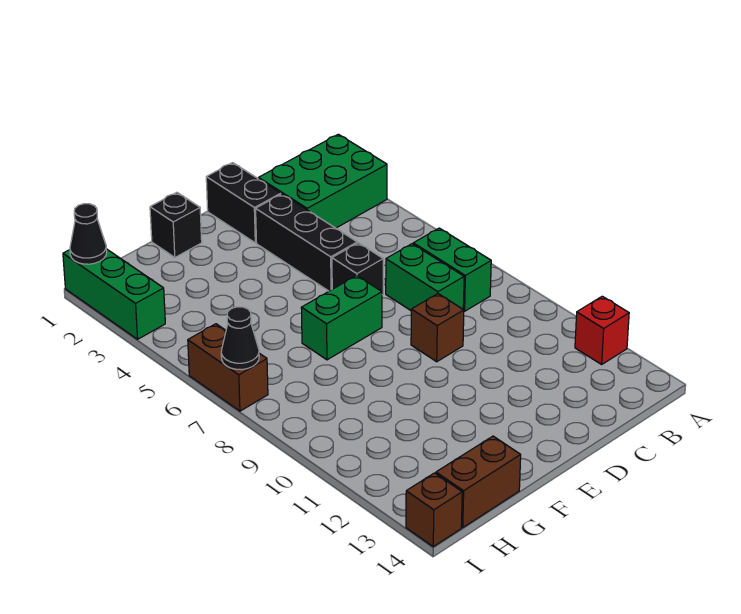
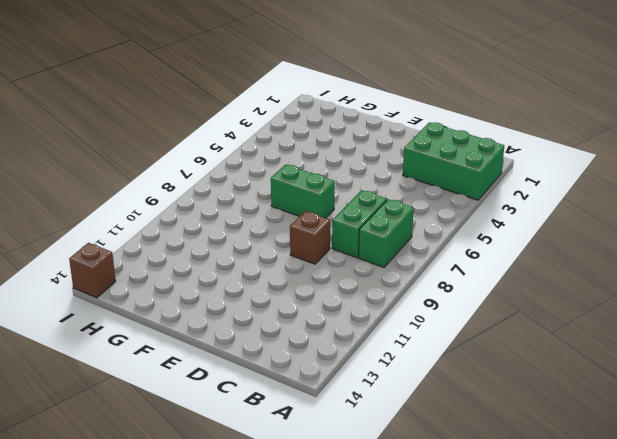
none -> red 1x1 brick [575,296,629,364]
none -> black 1x2 brick [206,163,281,243]
none -> black 1x3 brick [256,194,357,291]

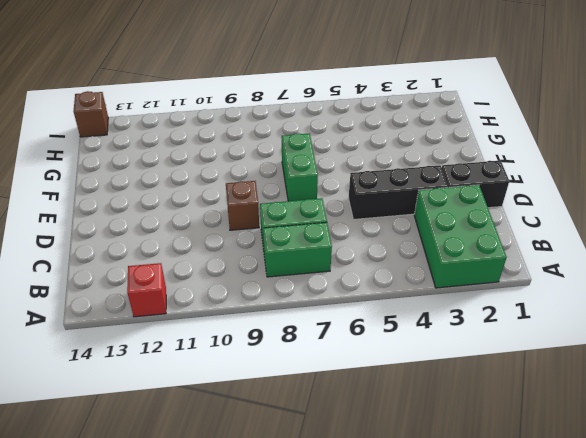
none -> black 1x1 brick [332,243,383,295]
none -> black 1x1 brick [150,192,202,257]
none -> brown 1x2 brick [436,436,521,528]

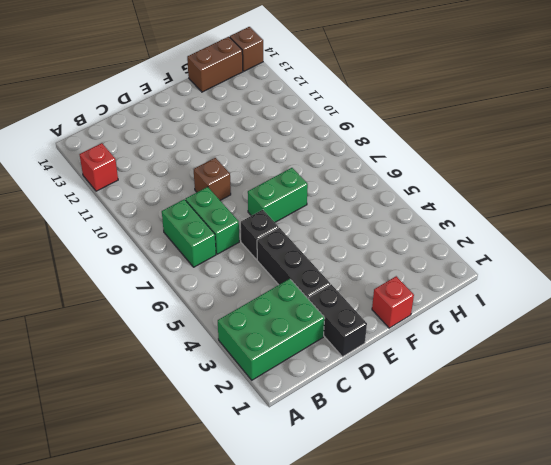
red 1x1 brick [372,276,414,328] -> black 1x1 brick [150,192,202,257]
none -> green 1x3 brick [63,249,165,339]
none -> brown 1x2 brick [188,324,268,411]
none -> black 1x1 cone [70,204,107,264]

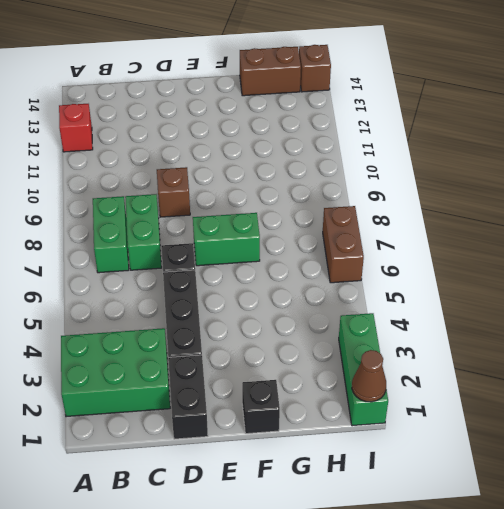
brown 1x1 cone [352,350,386,402] -> black 1x1 cone [70,204,107,264]
none -> black 1x1 cone [221,307,259,370]

